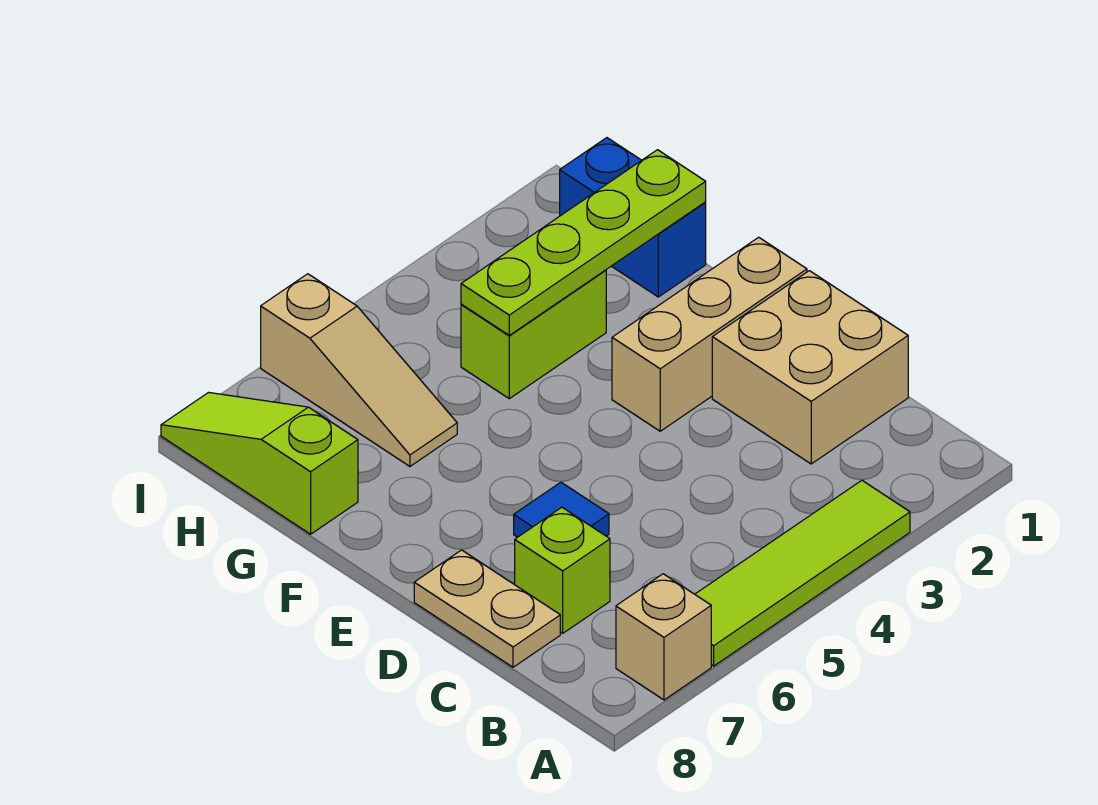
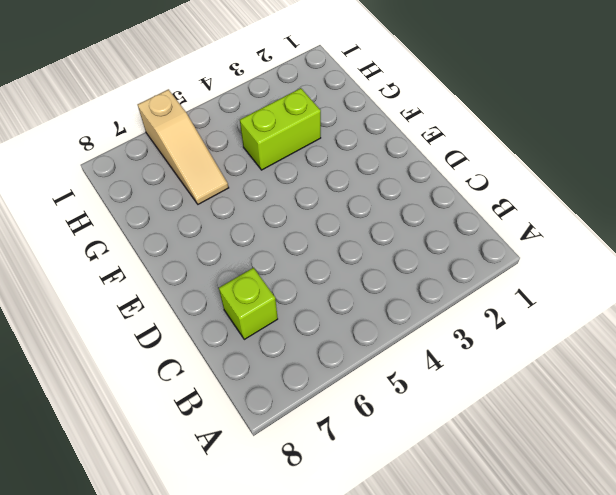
none -> lime 1x4 tile [695,480,910,666]
none -> tan 1x1 brick [616,574,711,700]
none -> tan 2x2 brick [712,271,908,464]

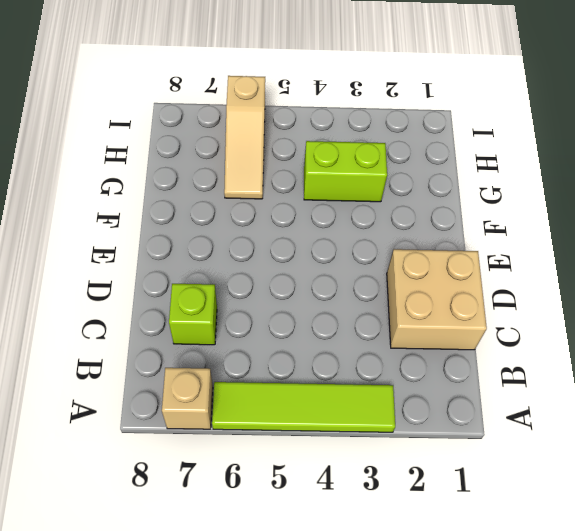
none -> tan 1x2 plate [414,550,560,667]
none -> blue 1x1 tile [514,482,609,537]
none -> tan 1x3 brick [612,237,807,431]

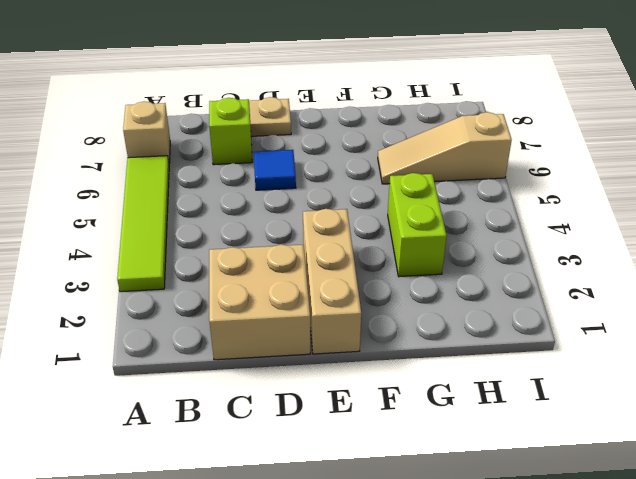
none -> blue 1x2 brick [560,138,706,297]
none -> lime 1x3 slope [161,392,358,534]
none -> lime 1x4 plate [461,150,706,335]

